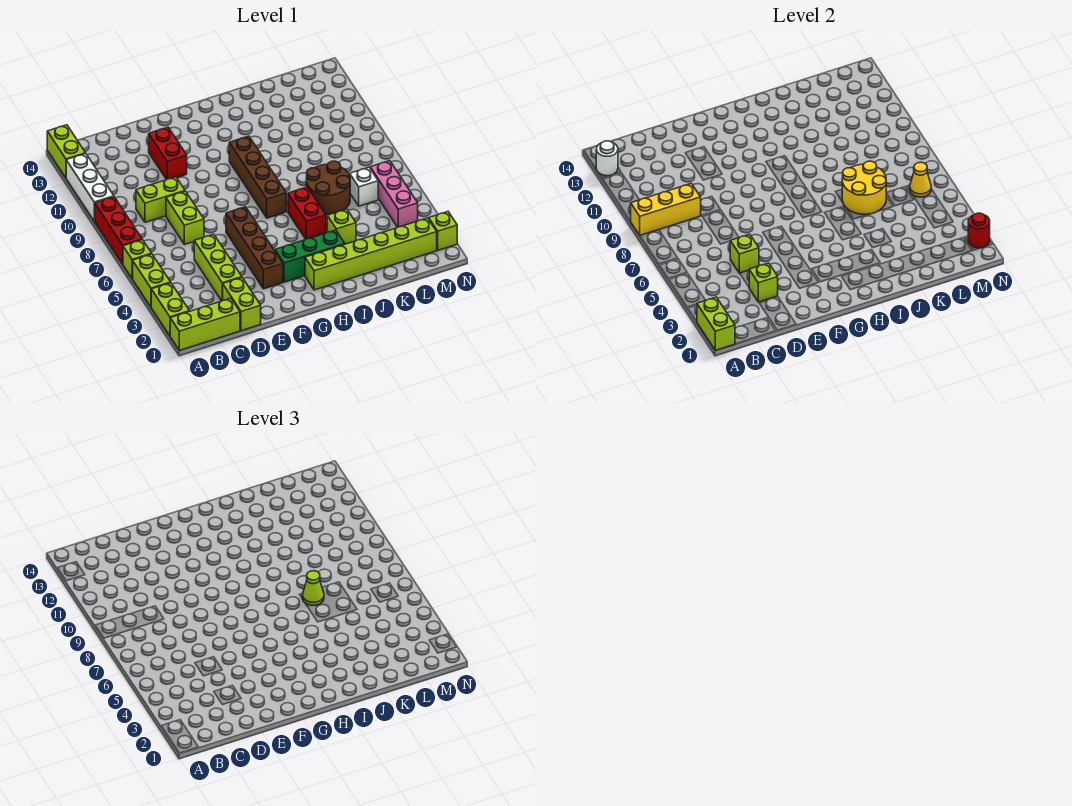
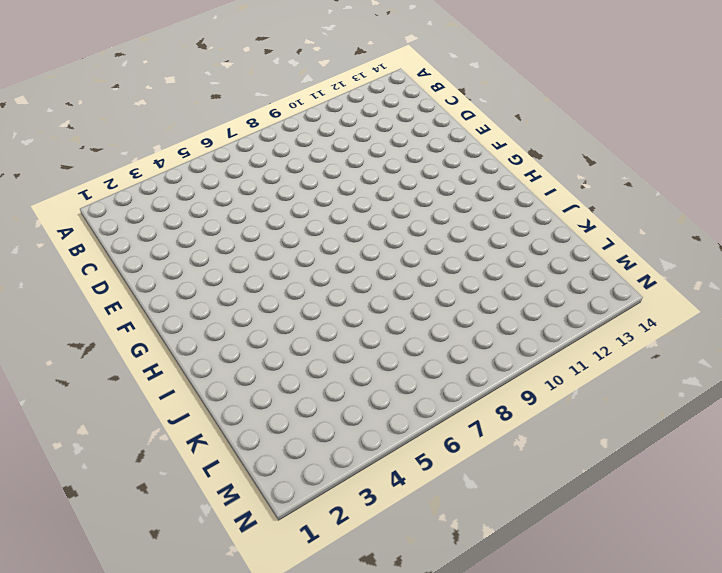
none -> lime 1x3 brick [170,298,240,350]
none -> lime 1x2 brick [151,283,189,336]
none -> lime 1x2 brick [133,254,171,307]
none -> lime 1x1 brick [123,240,152,279]

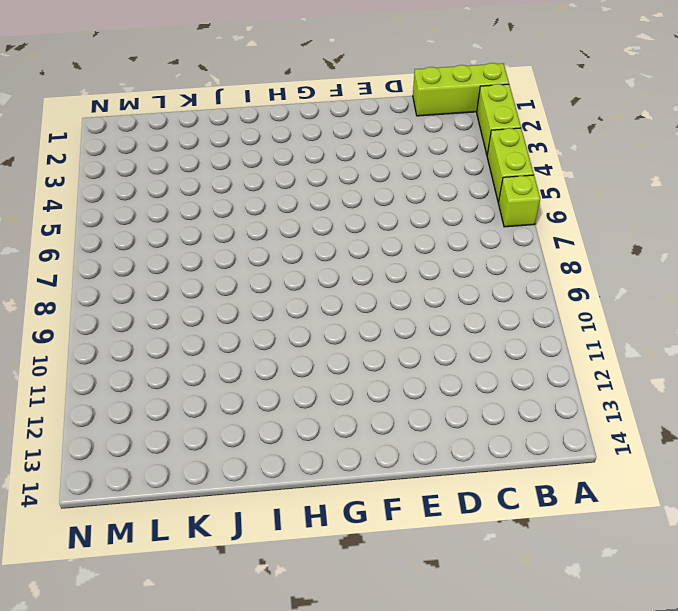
none -> red 1x3 brick [95,197,142,264]
none -> white 1x3 brick [66,153,114,221]
none -> lime 1x2 brick [47,125,85,178]
none -> lime 1x2 brick [136,177,185,222]

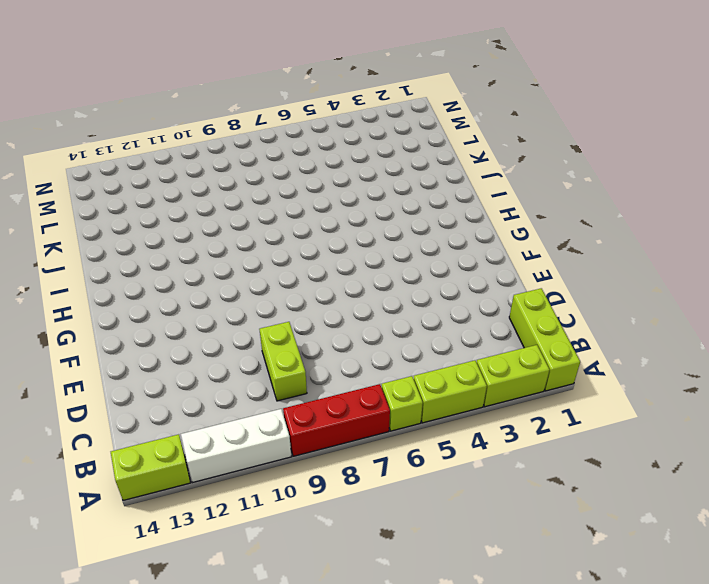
none -> lime 1x2 brick [223,277,261,331]
none -> lime 1x3 brick [194,234,242,301]
none -> lime 1x2 brick [166,191,204,245]
none -> red 1x2 brick [149,127,187,180]

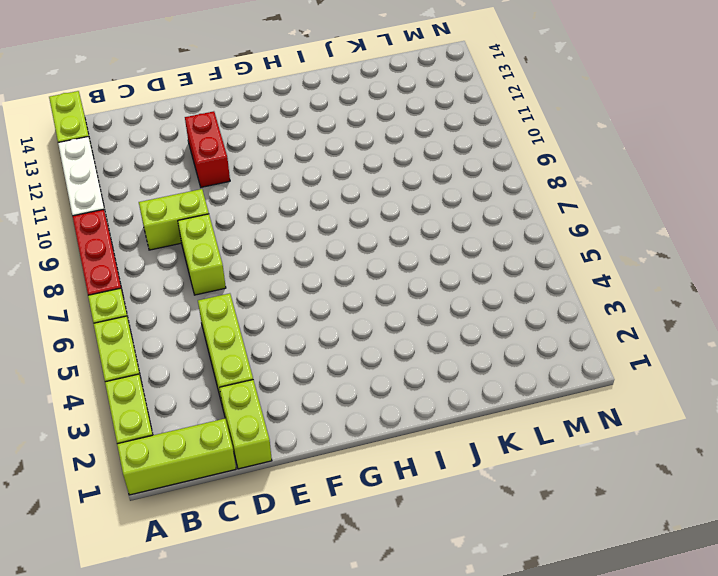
none -> brown 1x4 brick [226,207,283,289]
none -> green 1x3 brick [275,230,345,282]
none -> lime 1x6 brick [305,218,437,290]
none -> brown 1x4 brick [229,136,286,218]

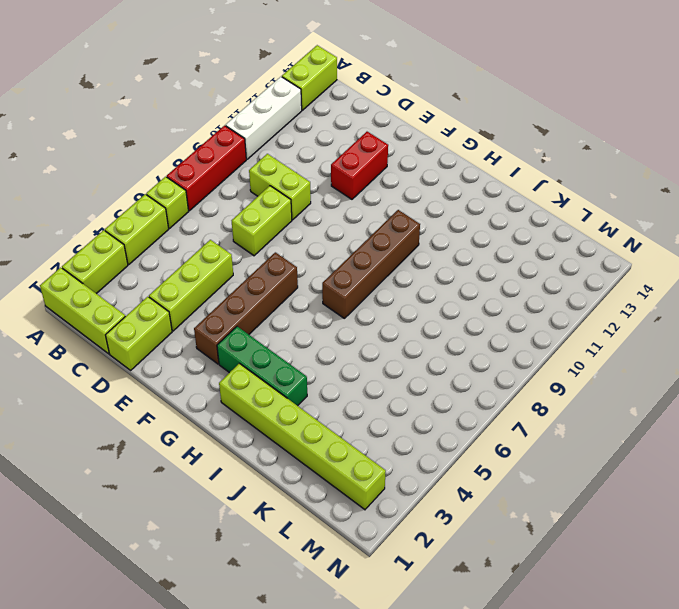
none -> red 1x2 brick [288,187,326,239]
none -> lime 1x1 brick [327,209,356,244]
none -> brown 2x2 round brick [306,161,350,214]
none -> white 1x1 brick [350,167,378,206]

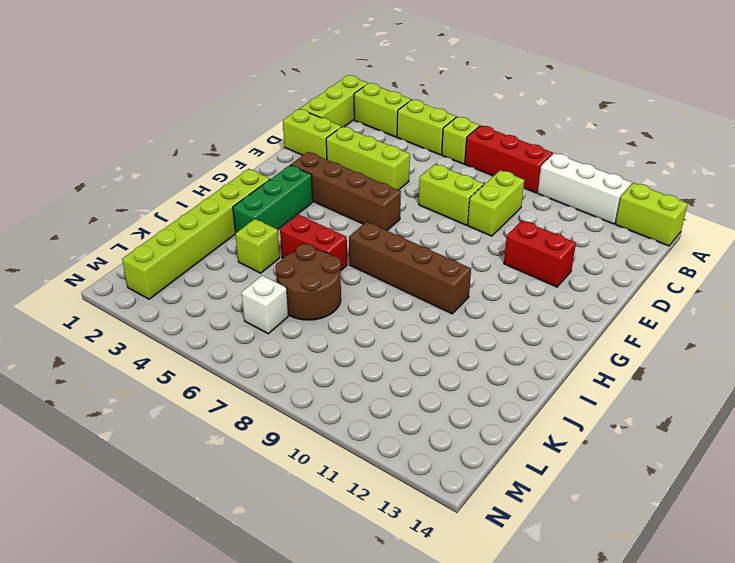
none -> pink 1x3 brick [370,161,418,227]
none -> lime 1x1 brick [429,212,457,250]
none -> lime 1x2 brick [697,297,735,350]
none -> yellow 1x3 brick [631,183,701,235]

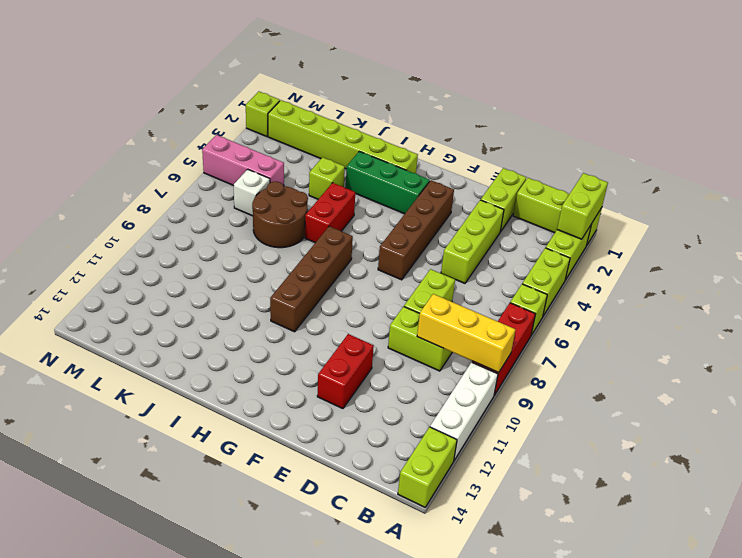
pink 1x3 brick [202,135,284,186] -> pink 1x3 brick turned to [370,161,418,227]
none -> white 1x1 round brick [596,141,618,176]
none -> lime 1x1 brick [749,263,778,302]
none -> lime 1x1 brick [730,234,759,273]
none -> yellow 2x2 round brick [842,161,886,214]

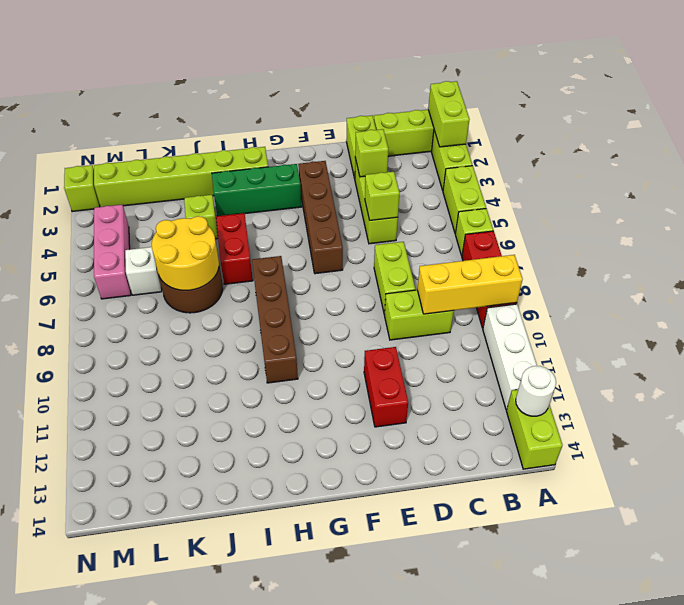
none -> yellow 1x1 cone [910,162,931,197]
none -> red 1x1 round brick [968,213,990,248]
none -> lime 1x1 cone [303,571,324,605]

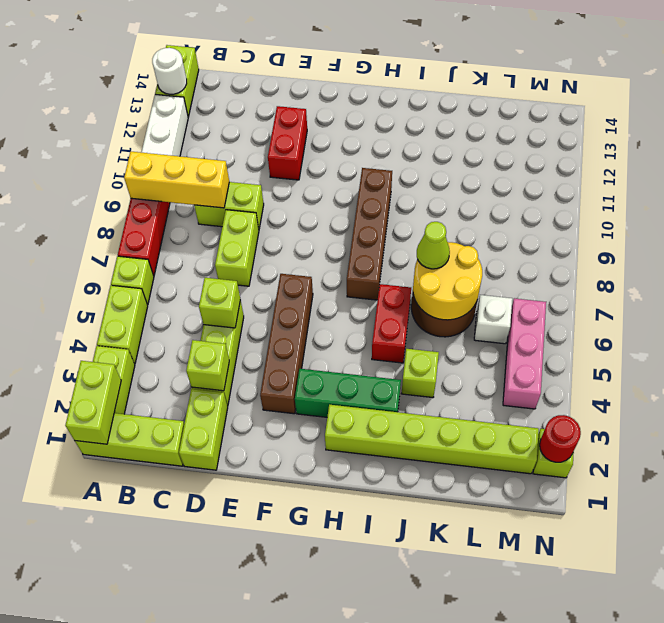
none -> yellow 1x1 cone [910,162,931,197]

